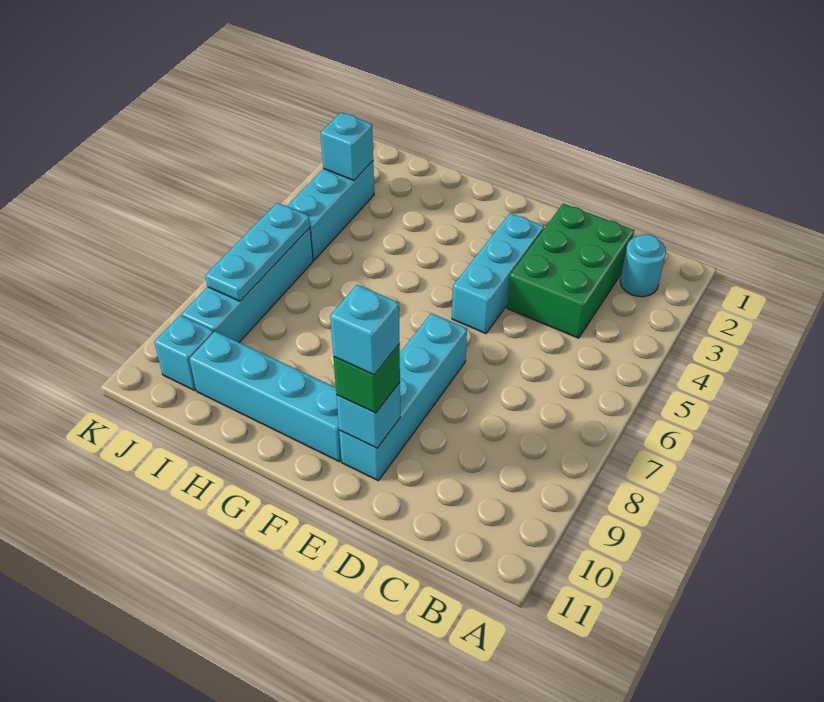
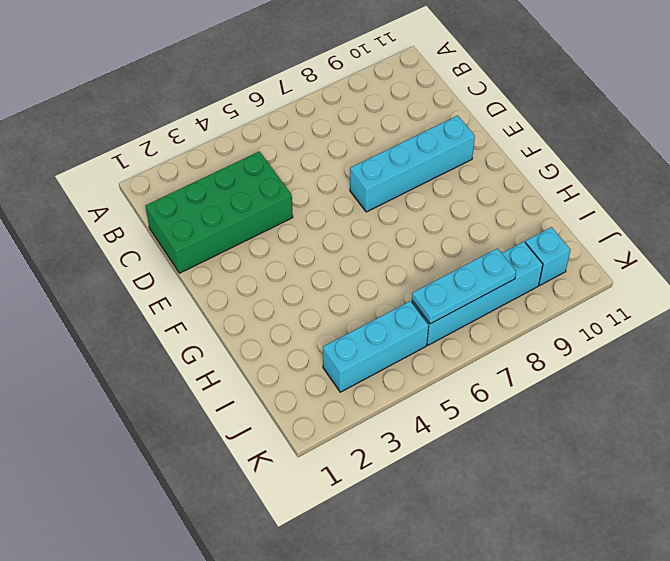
green 2x4 brick [145,151,293,273] -> green 2x3 brick [507,204,634,338]
none -> cyan 1x1 round brick [620,234,666,297]
none -> cyan 1x3 brick [452,213,544,334]
none -> cyan 1x4 brick [189,332,341,462]

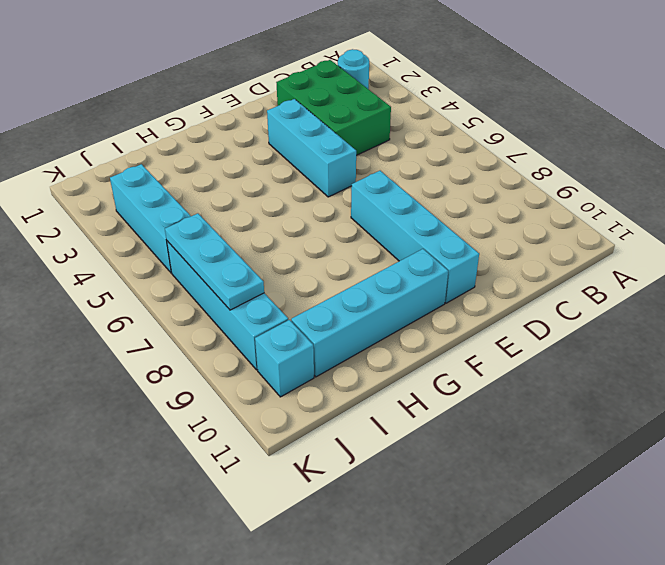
none -> cyan 1x1 brick [336,383,400,448]
none -> cyan 1x1 brick [321,113,373,180]
none -> green 1x1 brick [333,344,400,413]

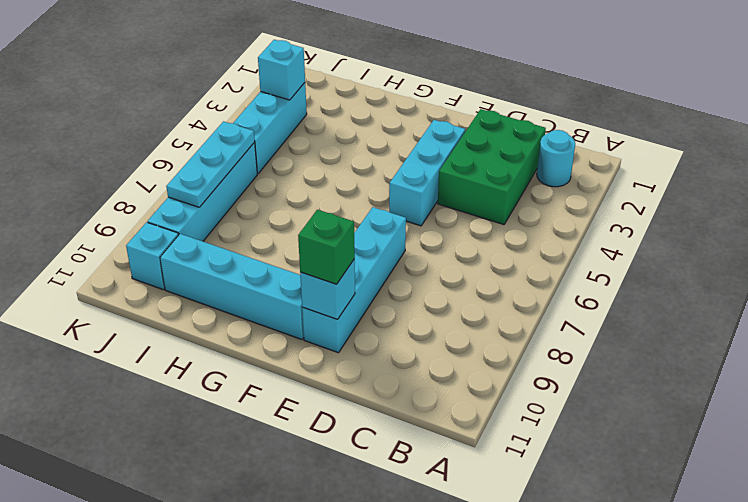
none -> cyan 1x1 brick [330,285,400,375]

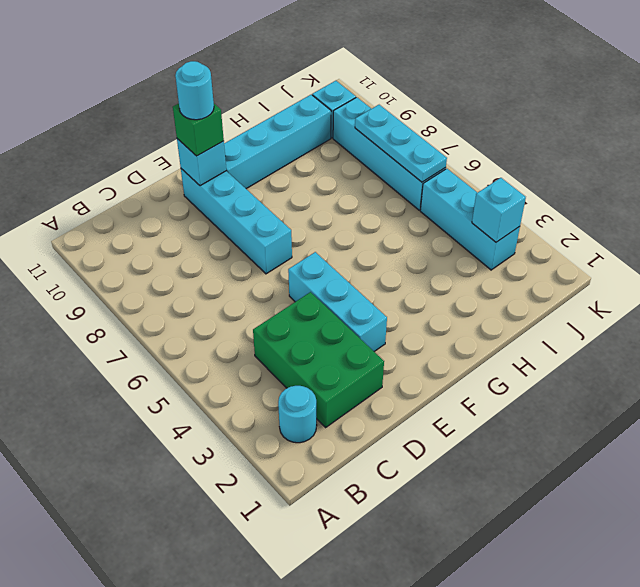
cyan 1x1 round brick [175,61,214,120] -> cyan 1x1 brick [330,285,400,375]

